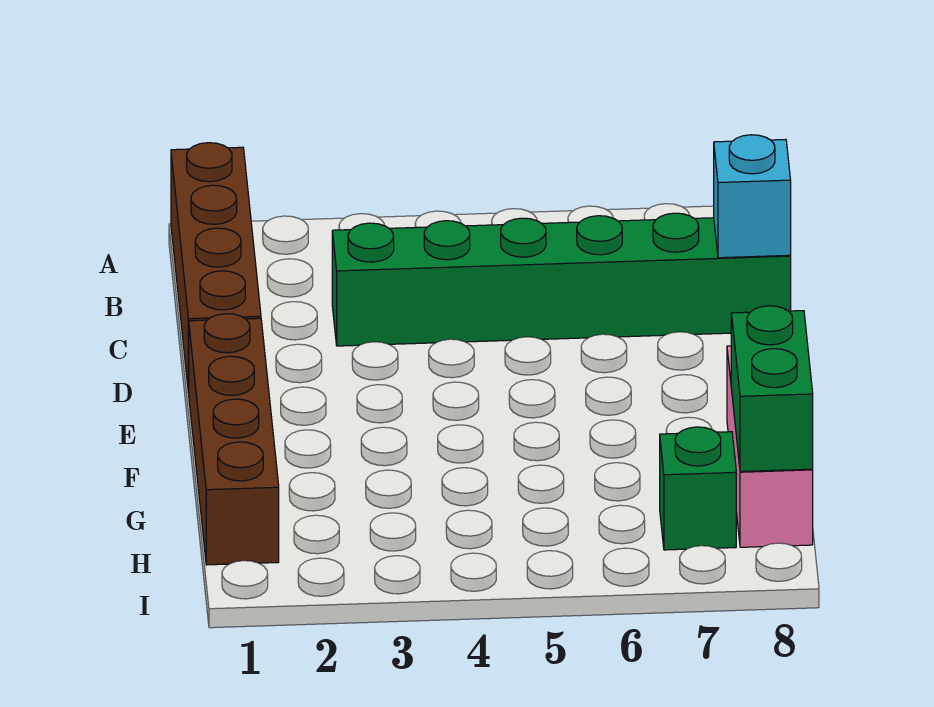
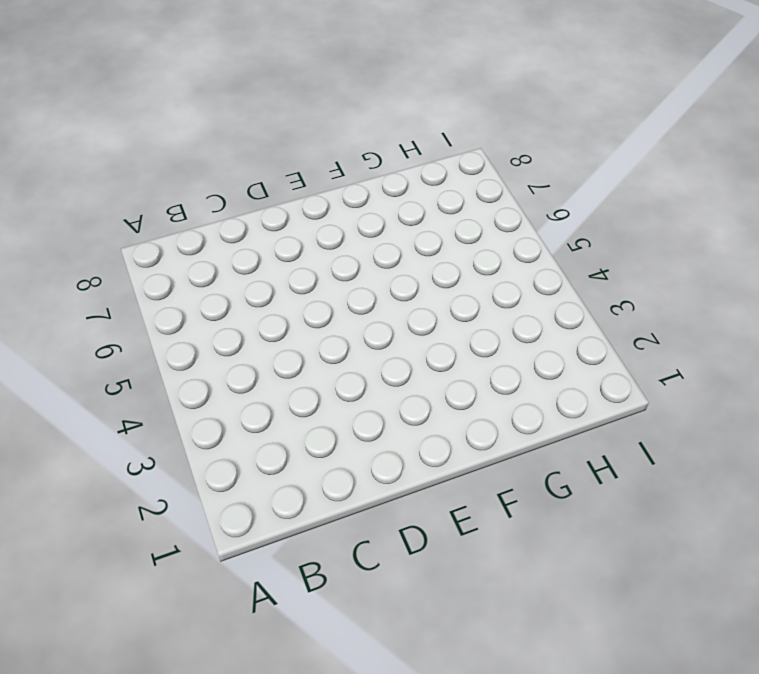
none -> brown 1x4 brick [171,143,261,393]
none -> green 1x6 brick [332,213,791,346]

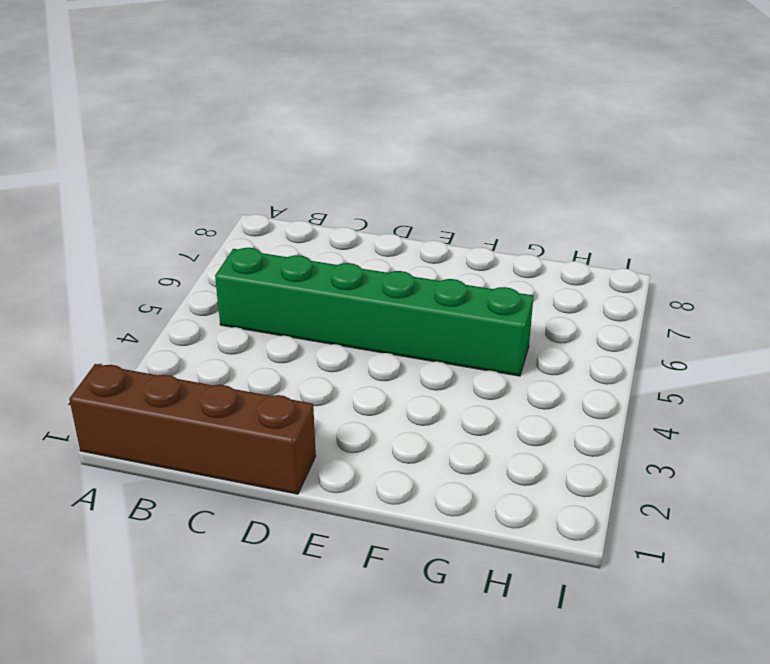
green 1x6 brick [215,248,534,376] -> green 1x6 brick turned to [332,213,791,346]
none -> brown 1x4 brick [189,314,279,565]
none -> pink 1x3 brick [727,346,813,547]

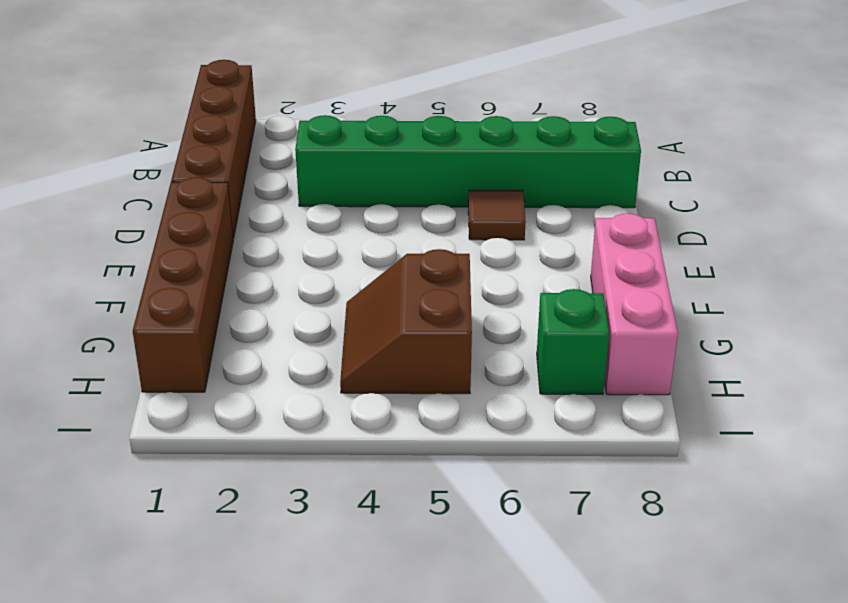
brown 1x1 tile [468,190,526,240] -> none
brown 2x2 slope [340,249,472,394] -> none
none -> cyan 1x1 brick [714,135,791,258]
none -> green 1x2 brick [731,306,813,471]

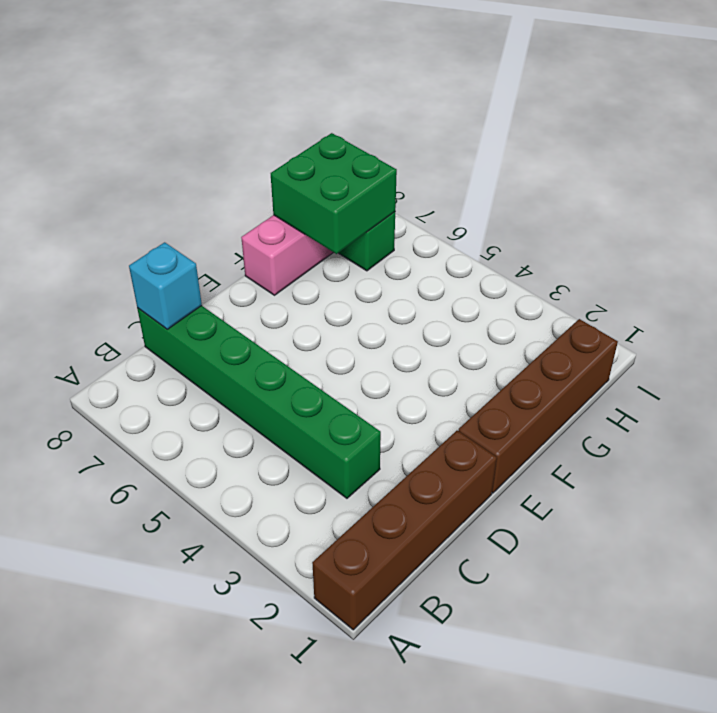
green 2x2 brick [271,133,397,254] -> green 1x2 brick [731,306,813,471]

